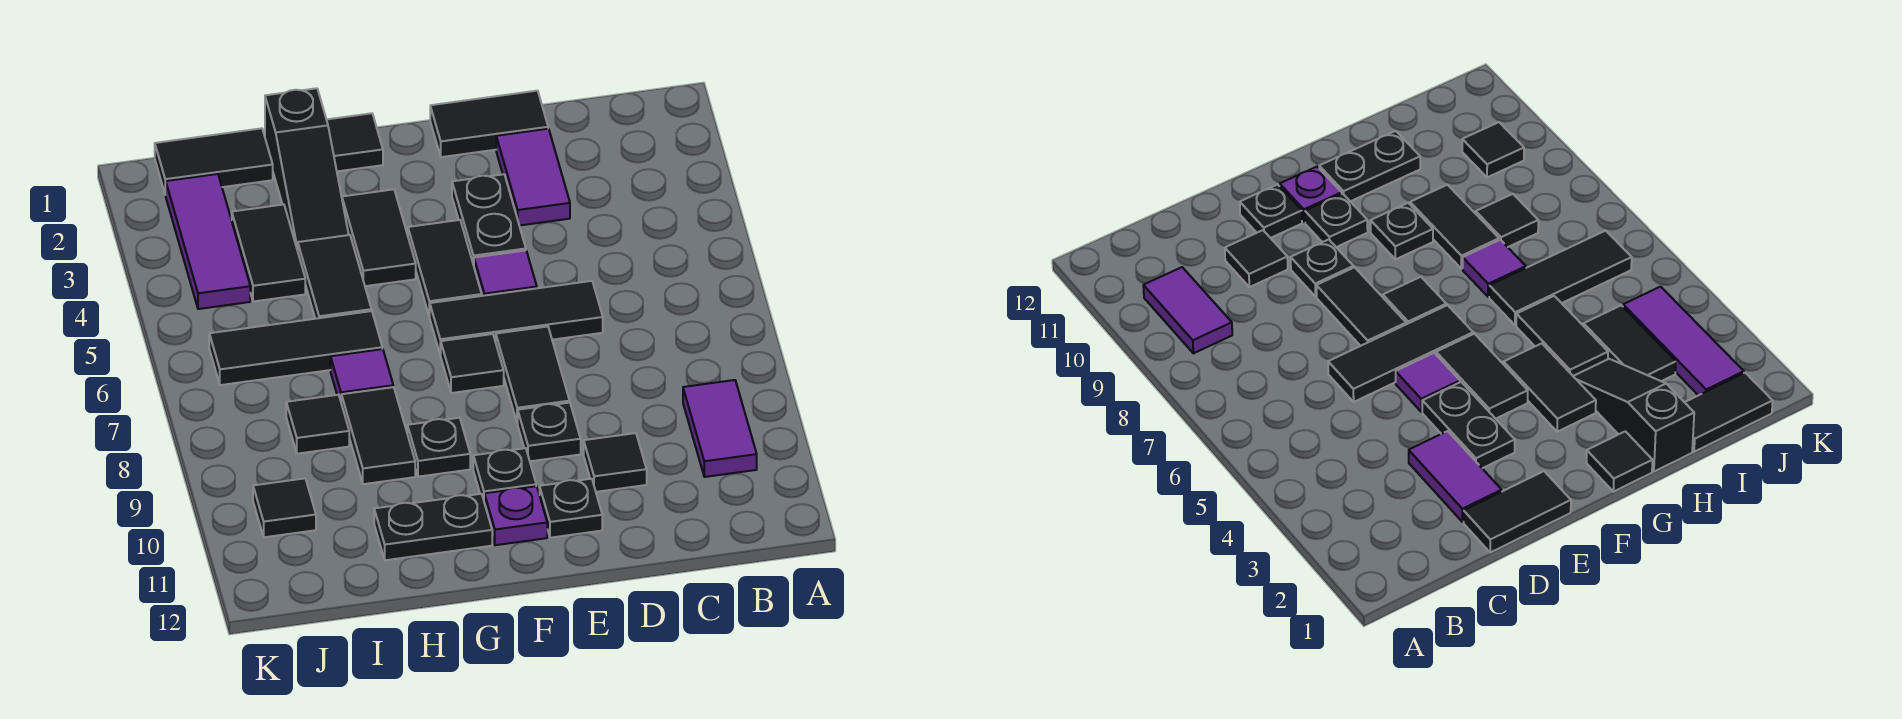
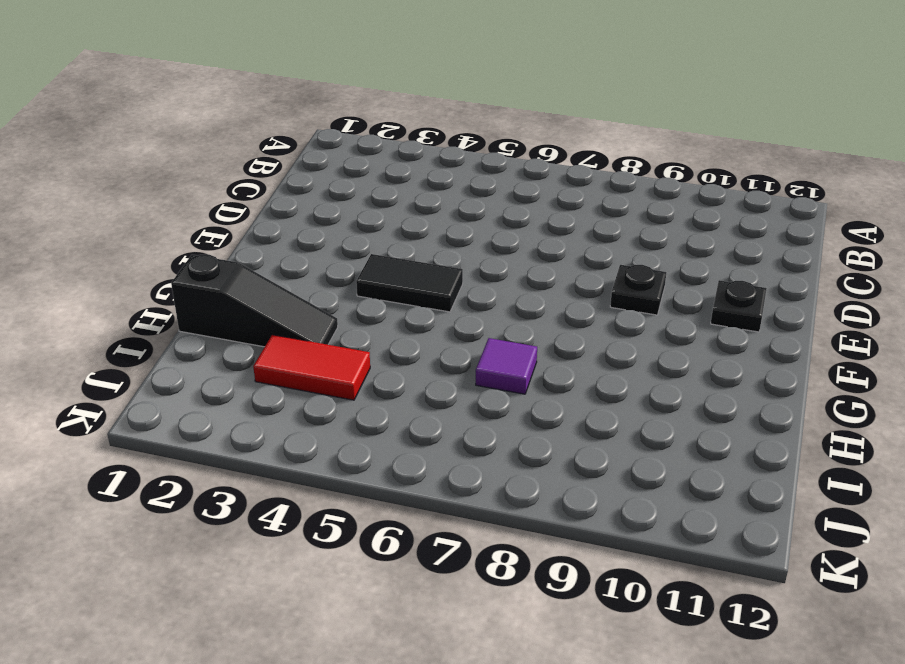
red 1x2 tile [253,335,370,400] -> black 1x2 tile [232,204,305,302]
none -> purple 1x2 tile [683,380,757,477]
none -> black 1x2 tile [430,91,548,157]
none -> purple 1x2 tile [496,129,570,226]

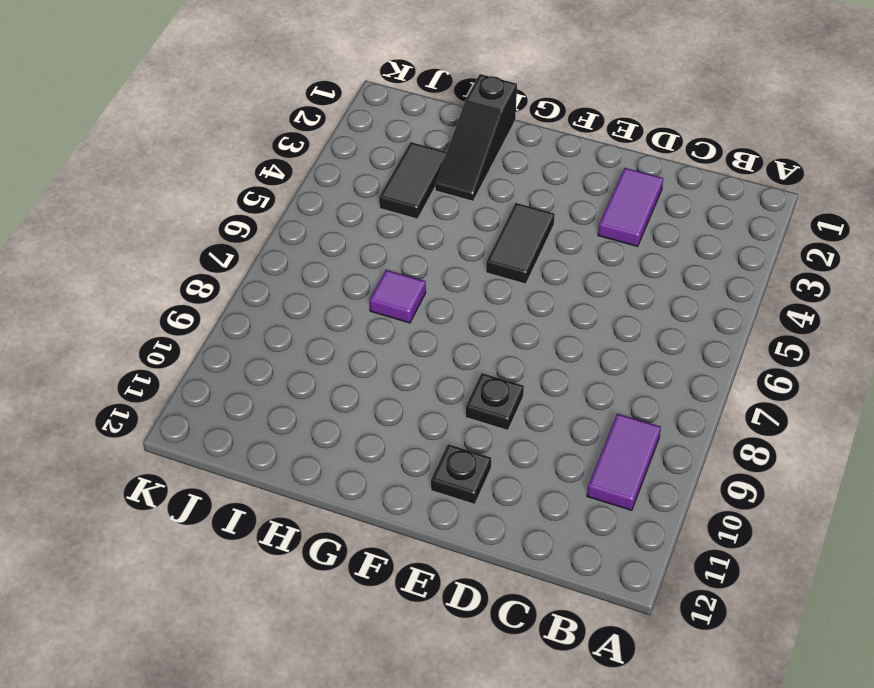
none -> black 1x2 tile [430,91,548,157]
none -> black 1x3 tile [430,281,603,355]
none -> black 1x1 tile [584,433,647,492]

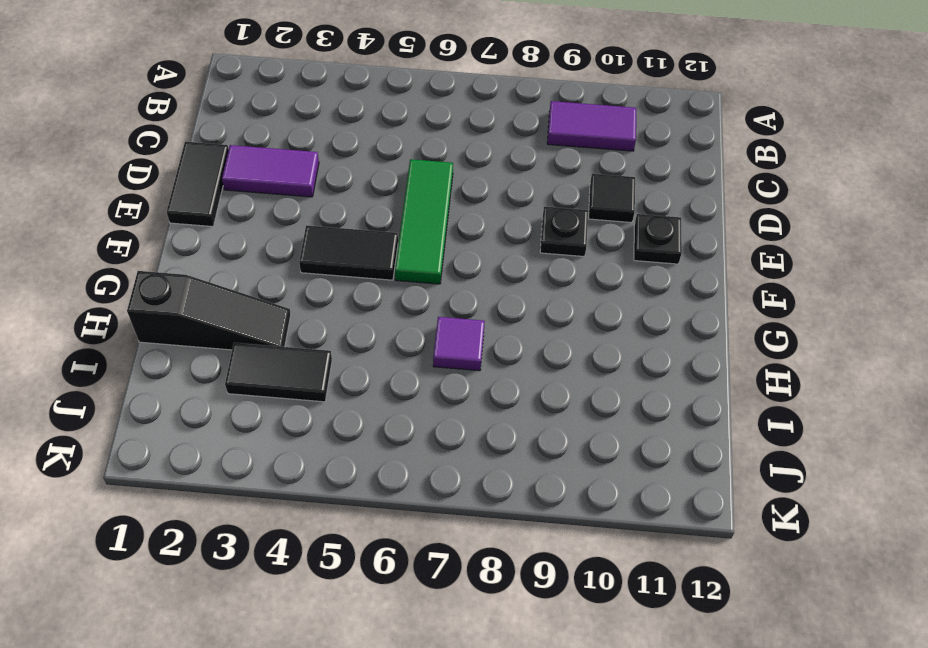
green 1x3 tile [395,159,453,284] -> black 1x3 tile [430,281,603,355]
none -> black 1x2 plate [452,174,526,265]
none -> purple 1x1 tile [474,250,537,296]
none -> black 1x2 tile [496,327,570,424]

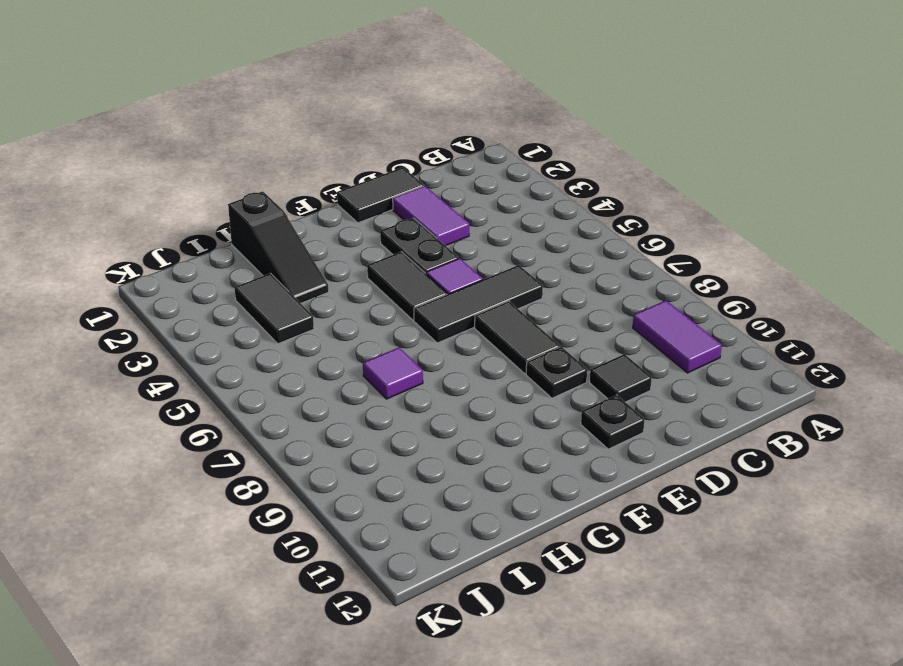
none -> black 1x1 tile [441,334,504,393]
none -> black 1x1 plate [473,448,536,500]
none -> purple 1x1 plate [484,486,547,545]

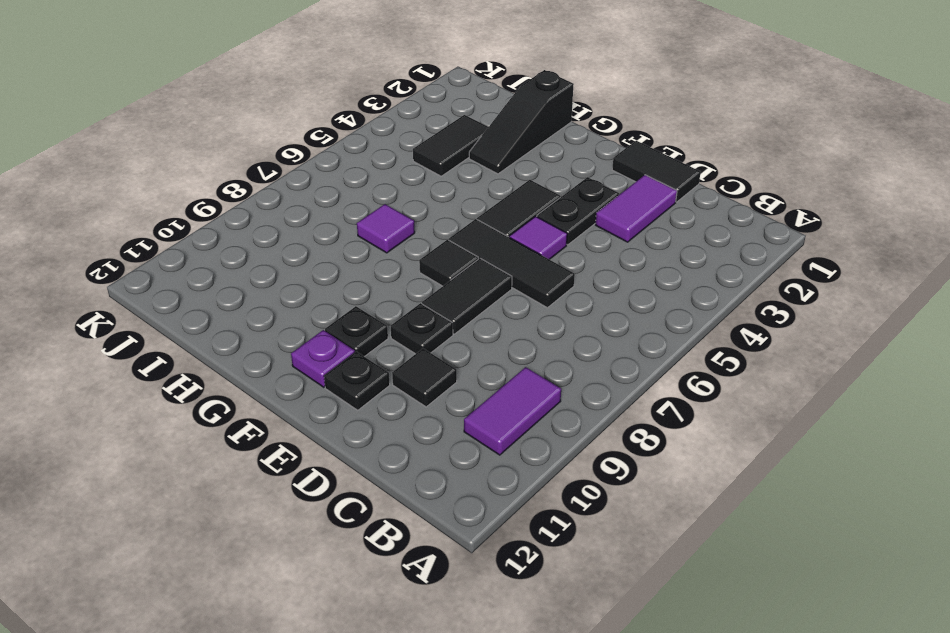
none -> black 1x1 tile [326,113,383,171]
none -> black 1x2 tile [342,189,416,286]
none -> black 1x1 plate [407,418,470,477]

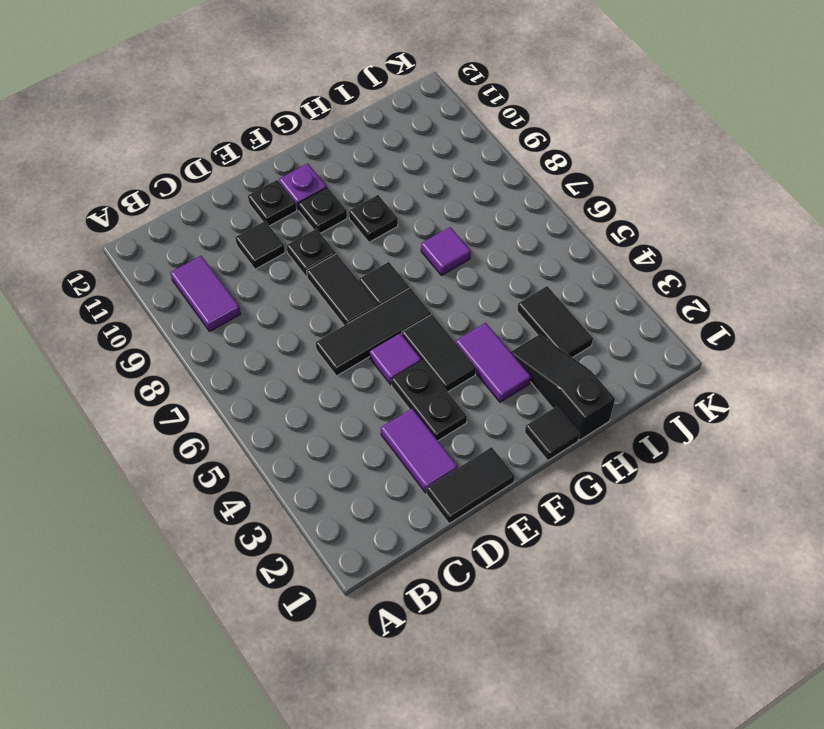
purple 1x2 tile [456,323,531,402] -> black 1x2 tile [342,189,416,286]
none -> black 1x2 plate [374,494,492,560]
none -> black 1x2 tile [298,235,372,319]
none -> black 1x3 tile [209,311,382,385]

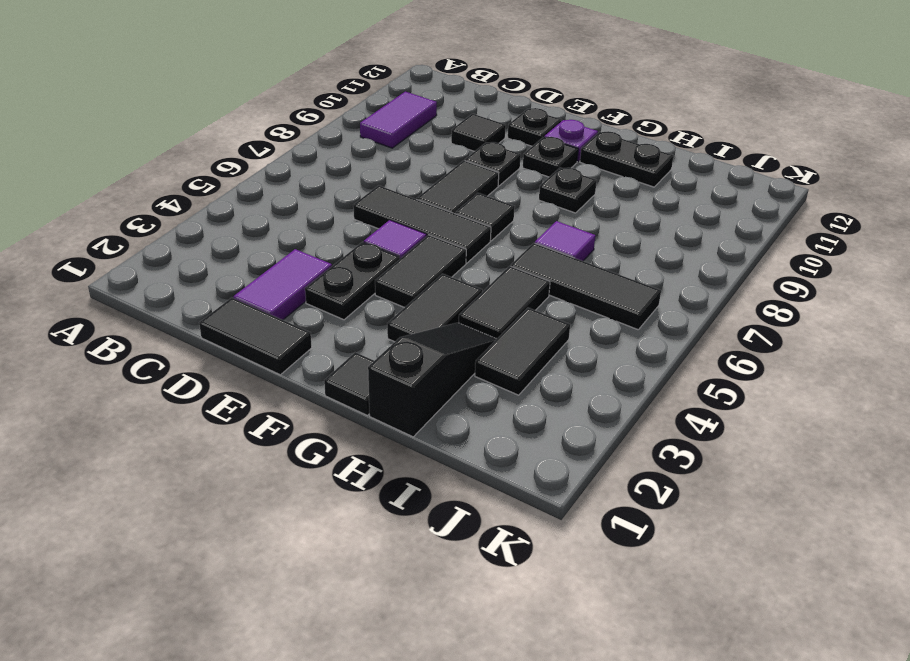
none -> black 1x2 tile [341,387,415,484]
none -> black 1x2 tile [155,128,273,195]
none -> black 1x1 tile [286,395,349,454]

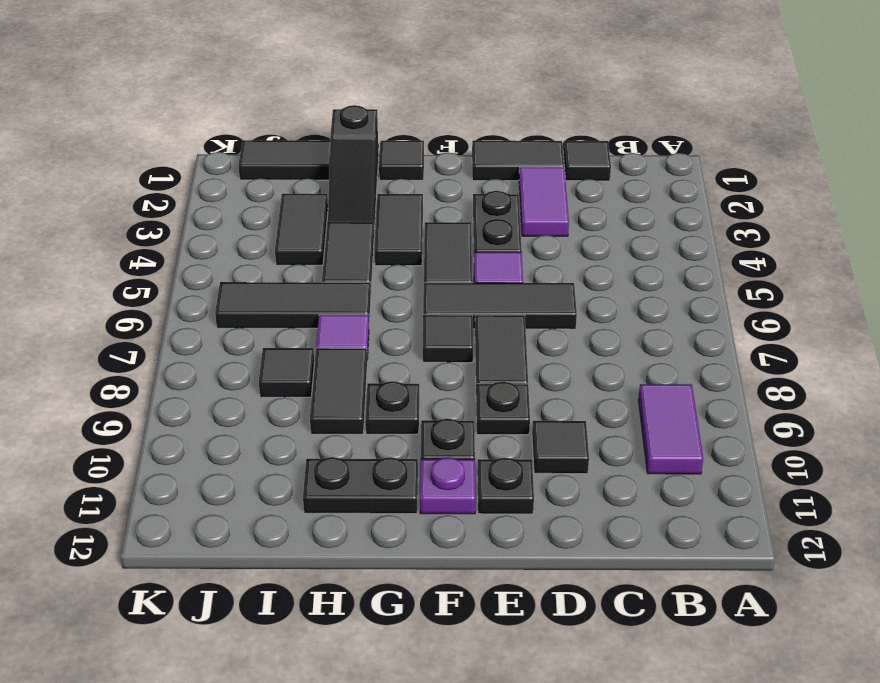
black 1x1 tile [563,141,611,181] -> black 1x1 tile moved to [253,478,316,537]
none -> purple 1x3 tile [166,174,250,309]

